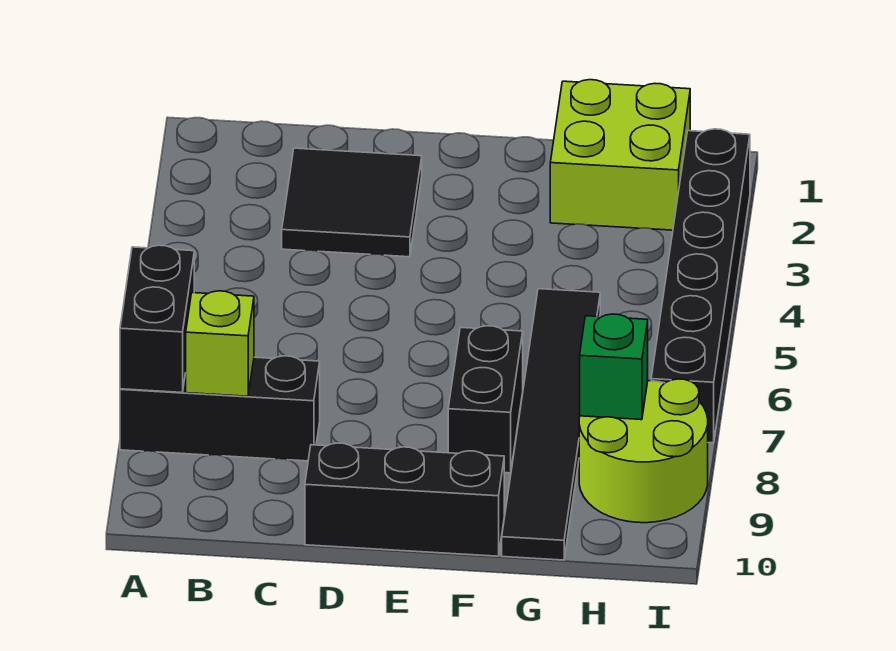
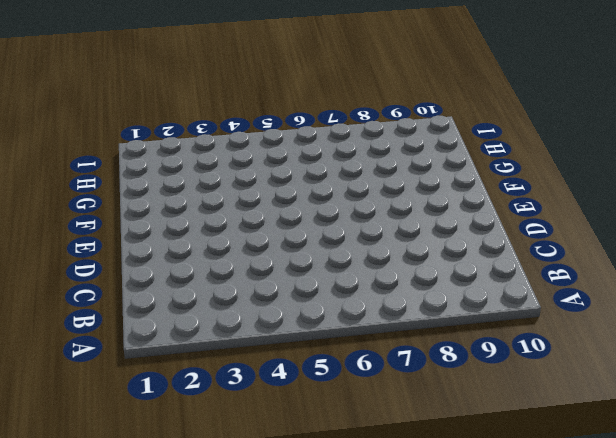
none -> black 1x3 brick [120,356,320,461]
none -> black 2x2 tile [282,148,422,257]

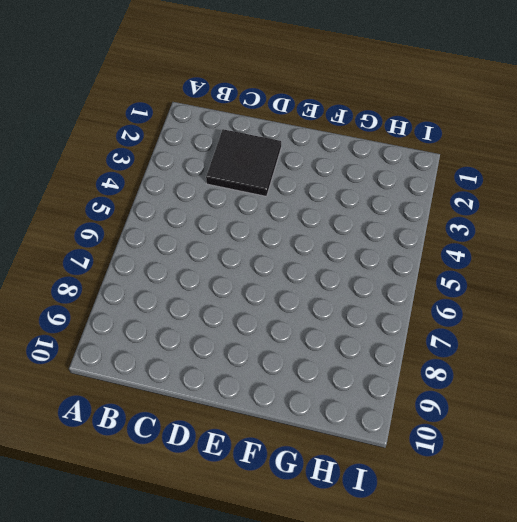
none -> black 1x3 brick [120,356,320,461]
none -> black 1x3 brick [305,443,504,556]

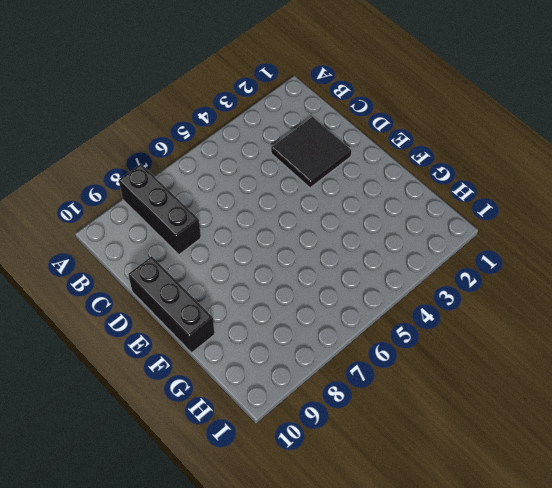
none -> black 1x2 brick [448,326,523,473]
none -> lime 2x2 brick [550,80,690,230]

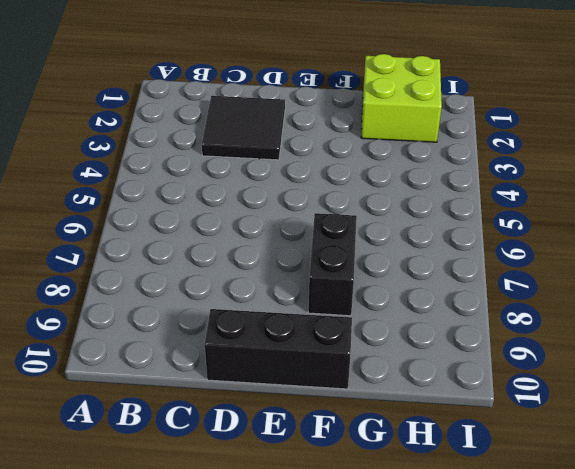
none -> black 1x3 brick [120,356,320,461]
none -> black 1x6 tile [502,289,600,560]

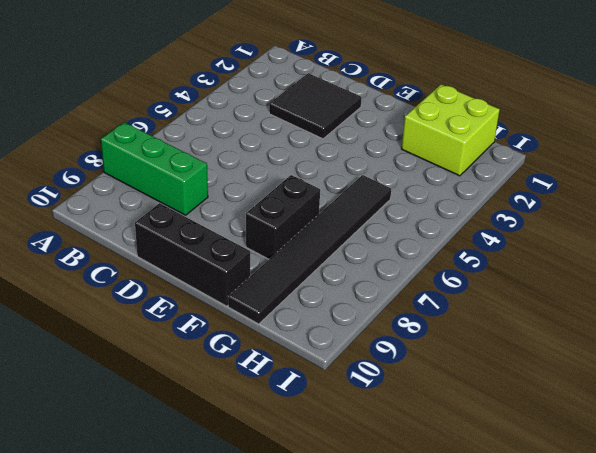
green 1x3 brick [101,122,208,215] -> black 1x3 brick [120,356,320,461]
none -> lime 2x2 round brick [579,379,708,523]
none -> black 1x6 brick [651,129,750,443]

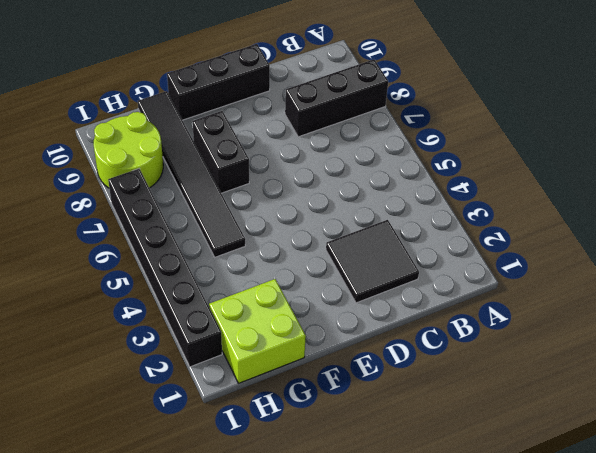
none -> black 1x2 brick [120,245,194,392]
none -> lime 1x1 brick [186,291,254,396]

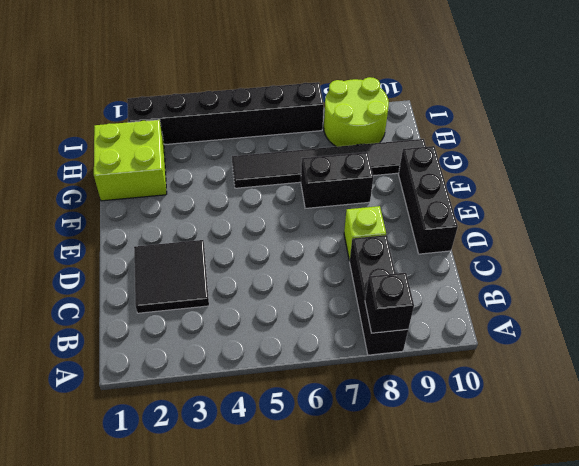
black 1x1 brick [365,273,414,333] -> black 1x2 brick [120,245,194,392]
lime 1x1 brick [344,206,386,261] -> lime 1x1 brick moved to [186,291,254,396]
none -> green 1x1 brick [580,314,648,420]

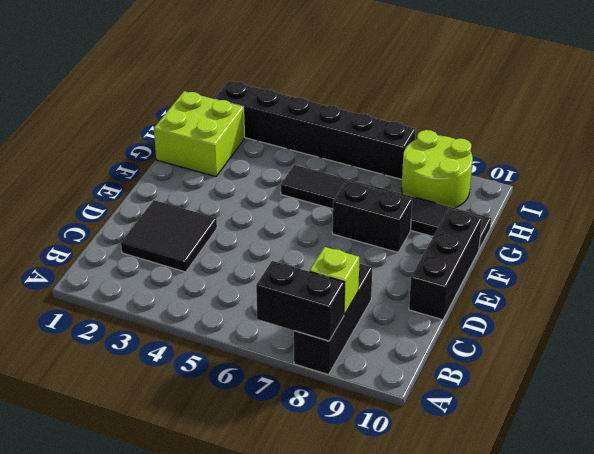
none -> green 1x1 brick [580,314,648,420]

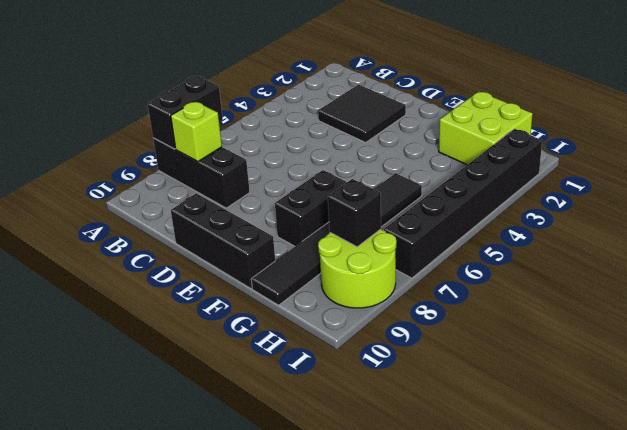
black 1x1 brick [328,179,381,247] -> green 1x1 brick [580,314,648,420]

